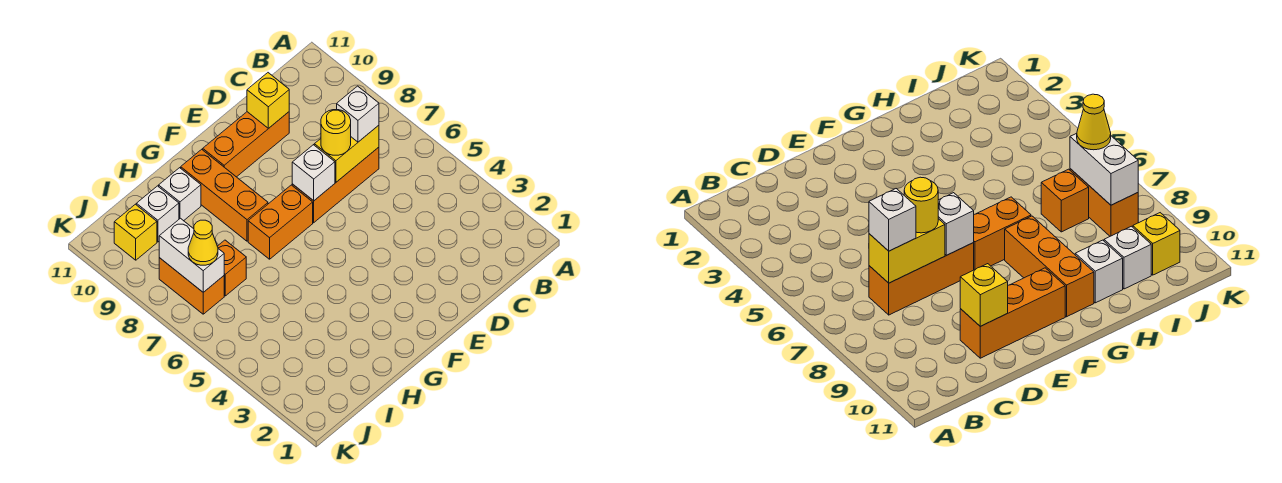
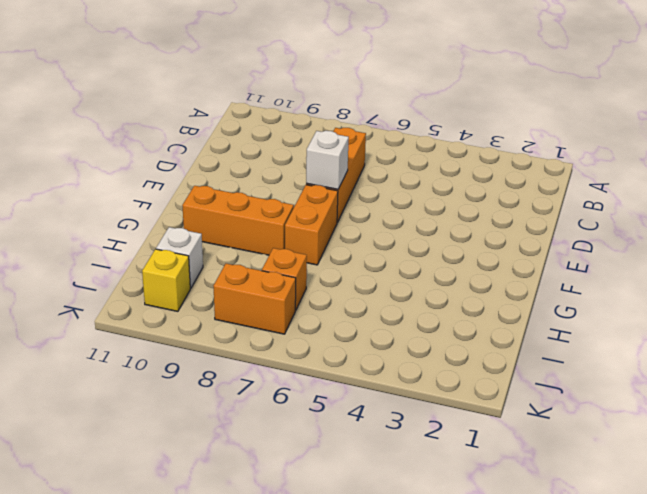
none -> orange 1x3 brick [203,112,289,177]
none -> white 1x1 brick [159,168,201,221]
none -> yellow 1x2 brick [314,125,379,182]

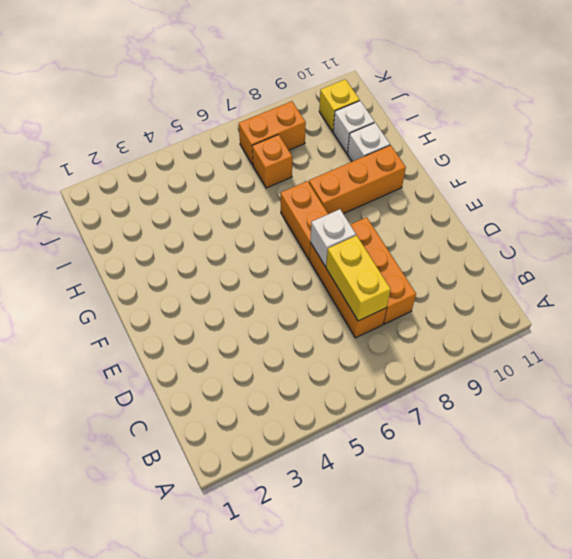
orange 1x3 brick [350,217,416,324] -> orange 1x3 brick moved to [203,112,289,177]
none -> yellow 1x1 brick [247,73,289,129]
none -> white 1x2 brick [159,218,224,292]
none -> white 1x1 brick [337,86,379,142]

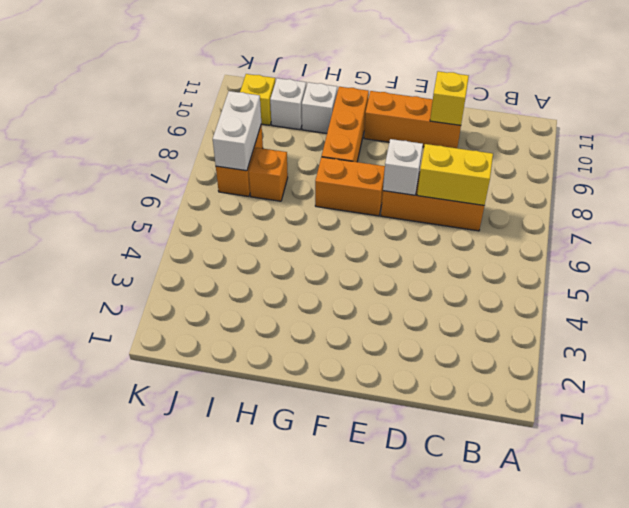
none -> white 1x1 brick [337,86,379,142]
none -> yellow 1x1 round brick [321,110,351,155]
none -> yellow 1x1 cone [188,220,218,265]

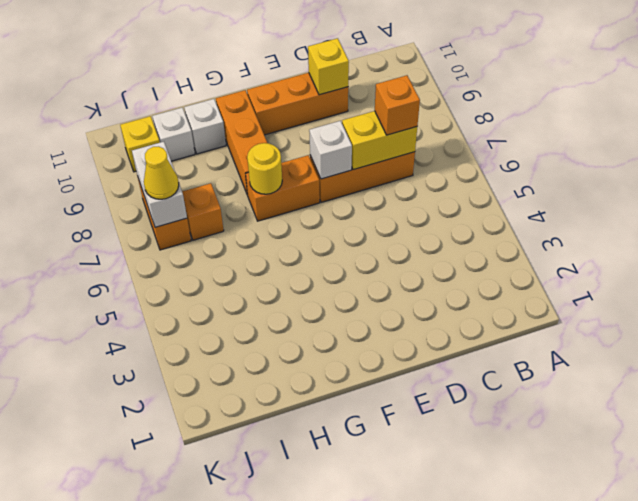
orange 1x1 brick [375,75,420,135] -> white 1x1 brick [337,86,379,142]
yellow 1x1 round brick [247,143,282,194] -> yellow 1x1 round brick moved to [321,110,351,155]

